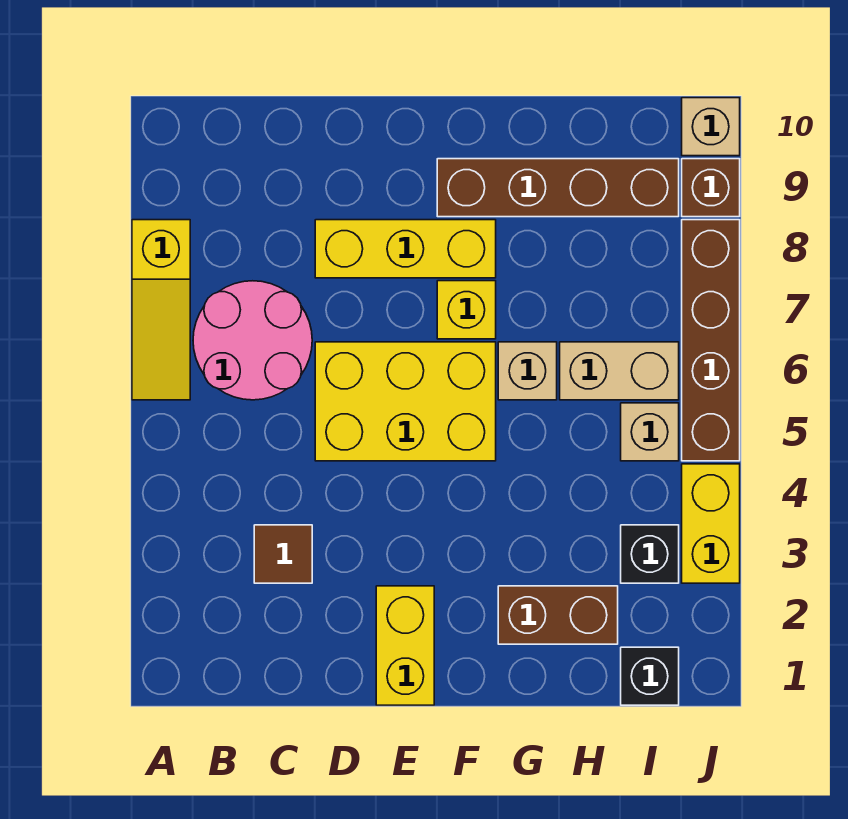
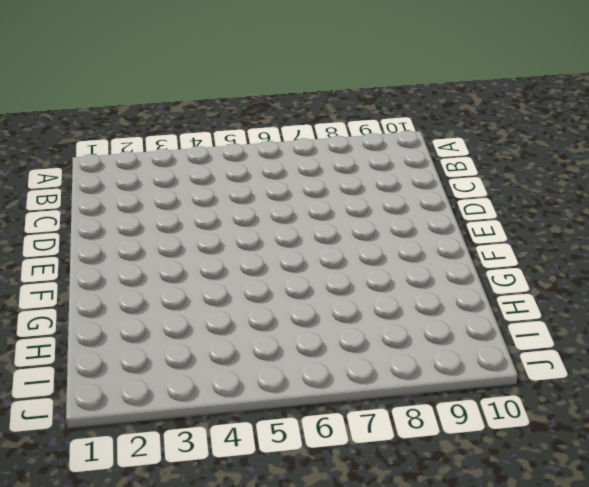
none -> yellow 1x3 slope [132,220,190,400]
none -> pink 2x2 round brick [193,281,312,400]
none -> brown 1x1 tile [254,525,312,583]

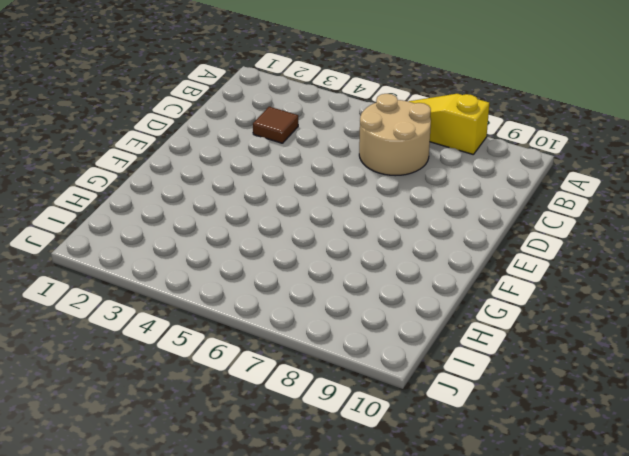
tan 2x2 round brick [359,94,431,176] -> pink 2x2 round brick [193,281,312,400]
none -> yellow 2x3 brick [315,342,496,461]
none -> yellow 1x3 brick [315,220,496,278]
none -> yellow 1x2 brick [376,586,434,705]

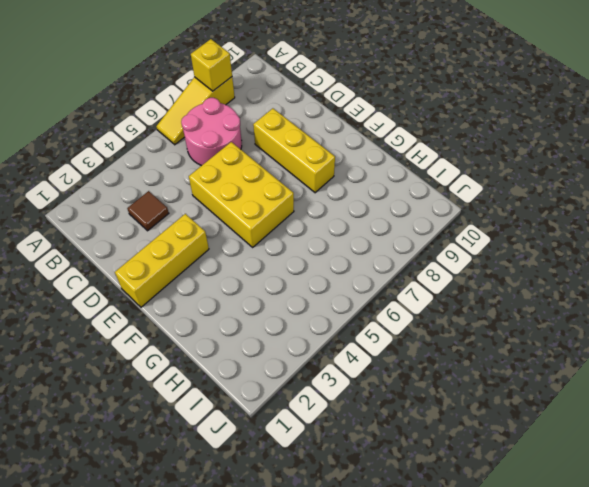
yellow 1x1 brick [191,39,232,91] -> yellow 1x1 brick moved to [437,281,496,339]
yellow 1x3 brick [115,214,209,307] -> yellow 1x2 brick [376,586,434,705]
none -> brown 1x4 brick [437,159,679,217]
none -> brown 1x2 brick [498,586,618,644]
none -> tan 1x1 brick [498,342,557,400]

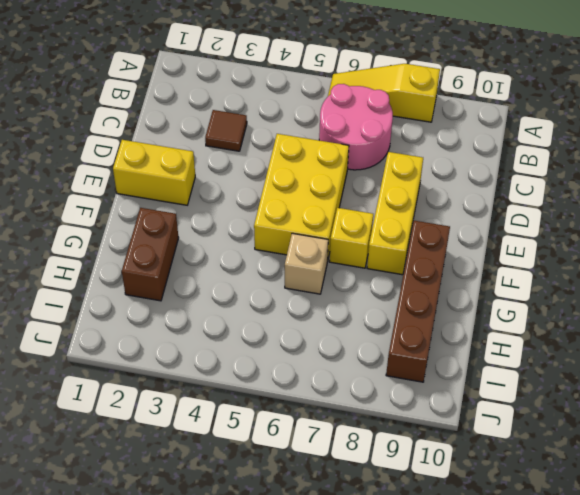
none -> tan 1x2 brick [560,342,679,400]
none -> black 1x1 brick [621,647,679,705]
none -> black 1x1 brick [621,525,679,583]

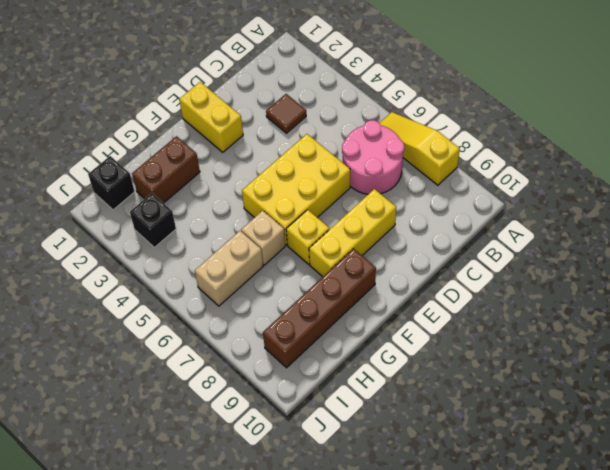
none -> tan 1x1 brick [621,403,679,461]
none -> yellow 1x2 brick [682,464,740,583]
none -> brown 1x4 brick [682,220,740,461]

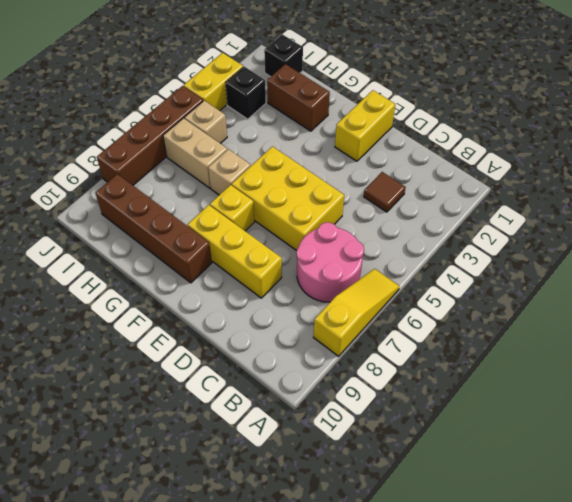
none -> brown 1x1 brick [682,159,740,217]
none -> tan 1x1 brick [682,98,740,156]

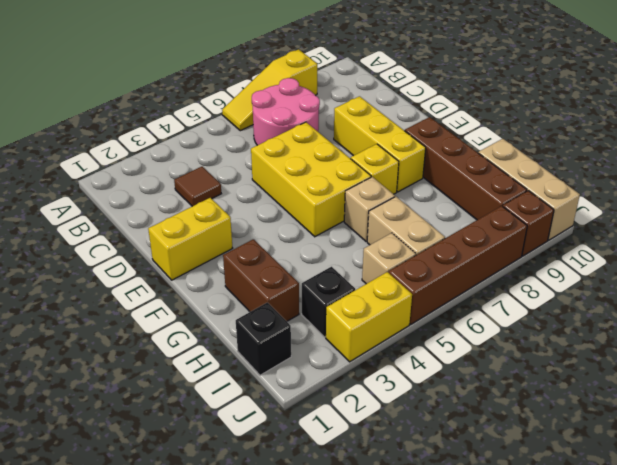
tan 1x3 brick [478,139,580,240] -> tan 1x1 brick [682,98,740,156]

